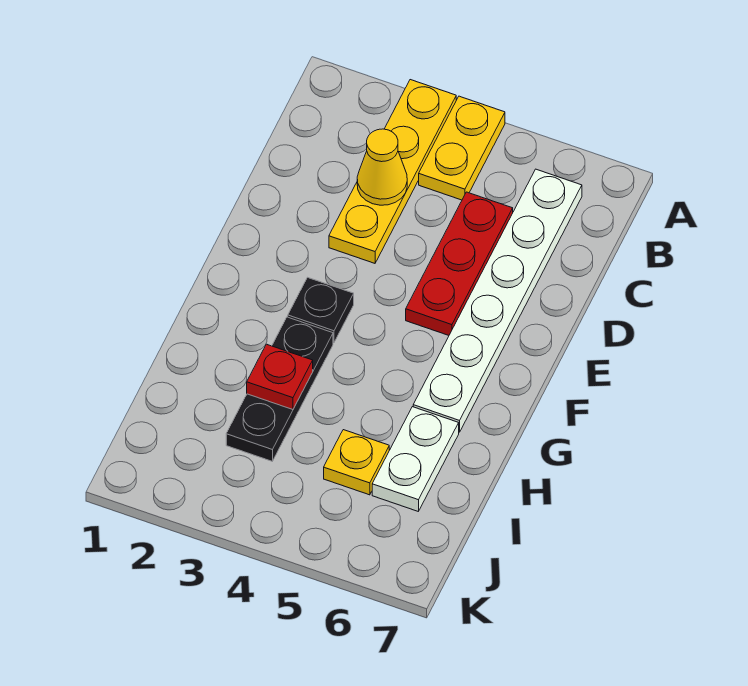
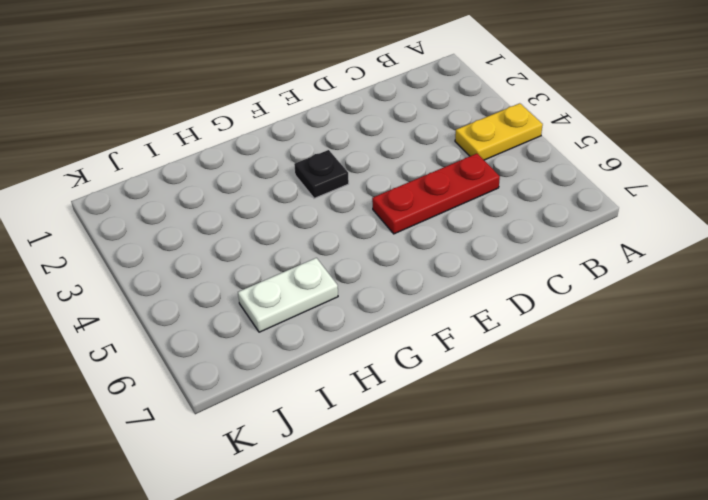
none -> yellow 1x4 plate [329,80,456,263]
none -> white 1x6 plate [413,169,582,432]

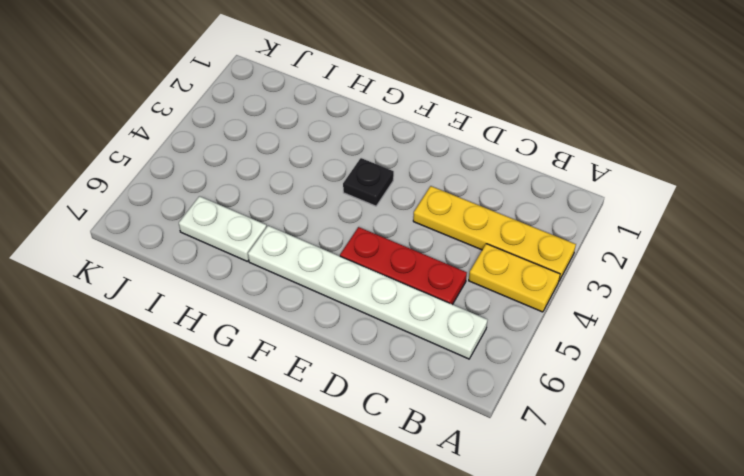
none -> black 1x3 plate [226,317,333,461]
none -> yellow 1x1 plate [324,430,389,495]

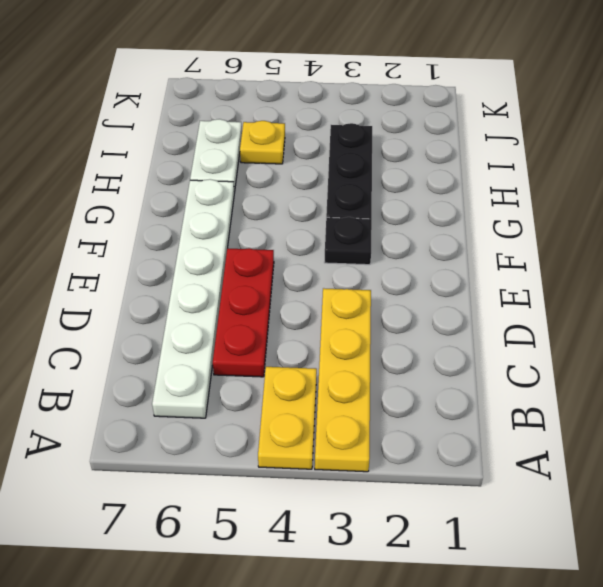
none -> yellow 1x1 cone [357,129,407,205]
none -> red 1x1 plate [247,344,313,410]

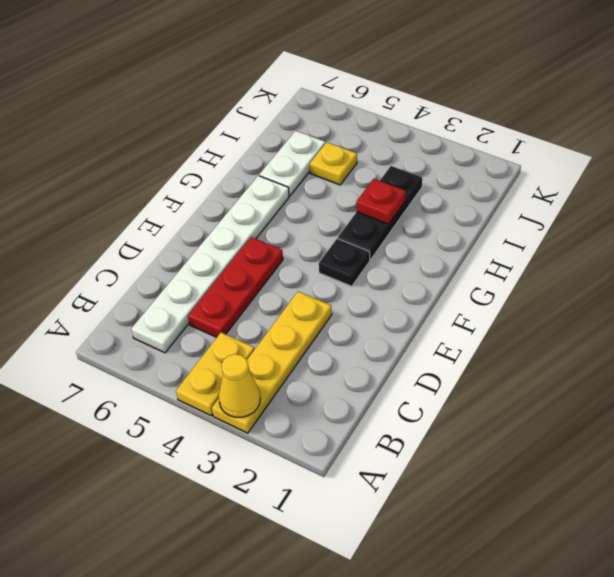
yellow 1x1 cone [219,354,260,417] -> yellow 1x1 cone moved to [357,129,407,205]

